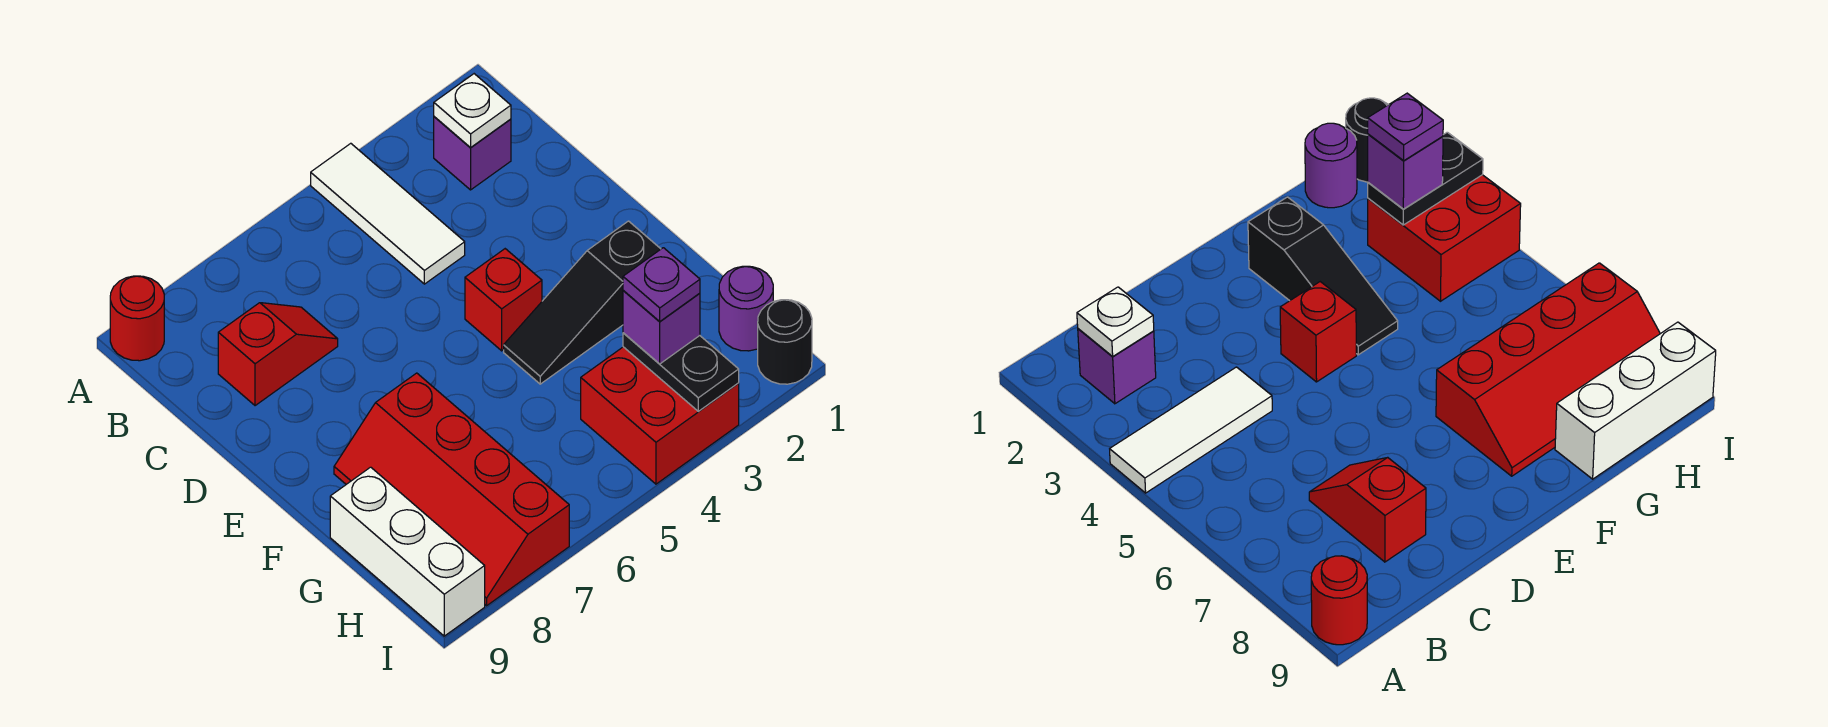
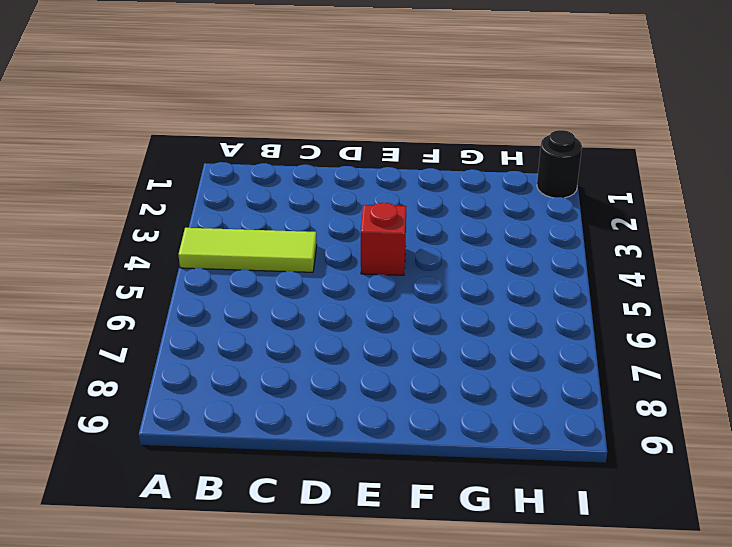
lime 1x3 tile [178,228,317,272] -> white 1x3 tile [311,143,465,284]
none -> red 1x1 round brick [110,276,164,361]
none -> purple 1x1 brick [434,117,511,190]
none -> red 1x2 slope [218,303,338,406]

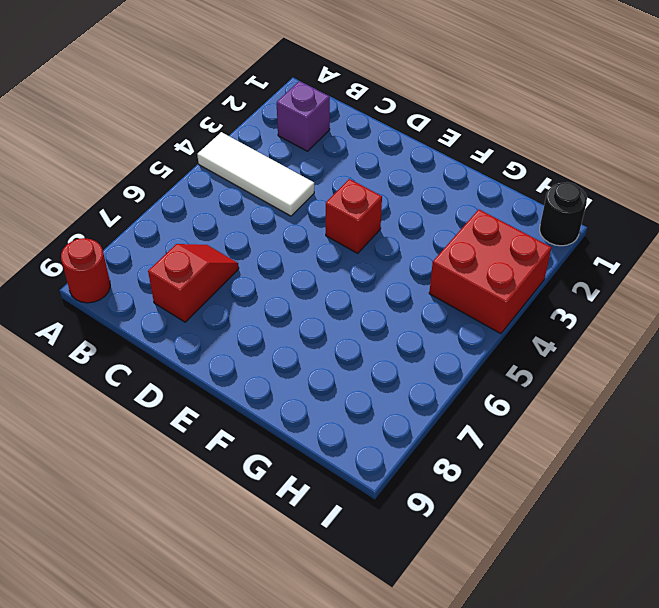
none -> black 1x3 slope [504,221,660,384]
none -> red 2x4 slope [334,373,569,606]
none -> white 1x3 brick [330,467,485,636]

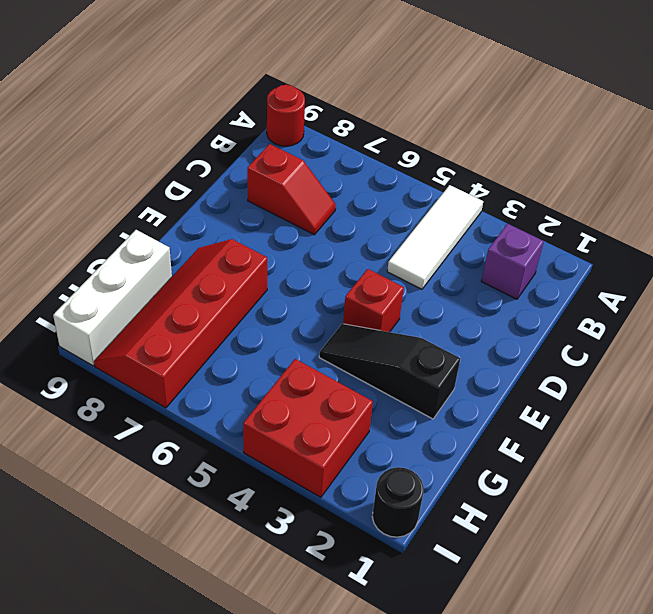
none -> purple 1x1 round brick [719,266,773,351]
none -> white 1x1 plate [434,74,511,147]
none -> black 1x2 plate [623,333,739,411]

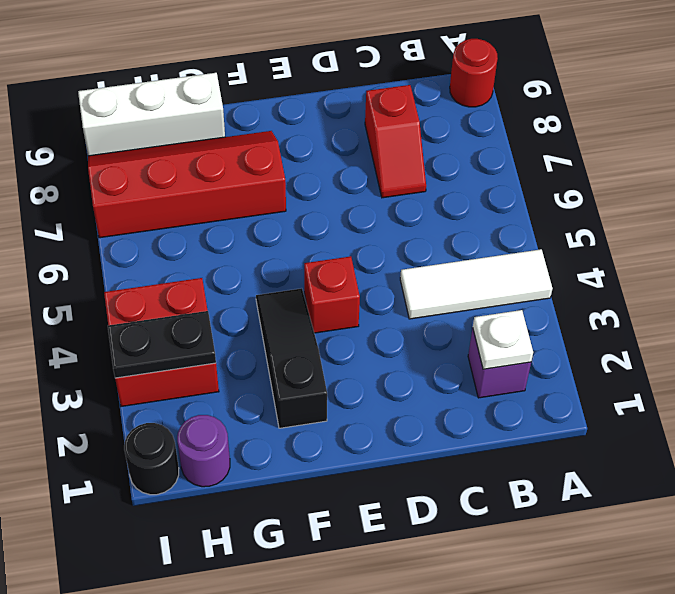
none -> purple 1x1 brick [623,290,700,364]
none -> purple 1x1 plate [623,248,700,322]

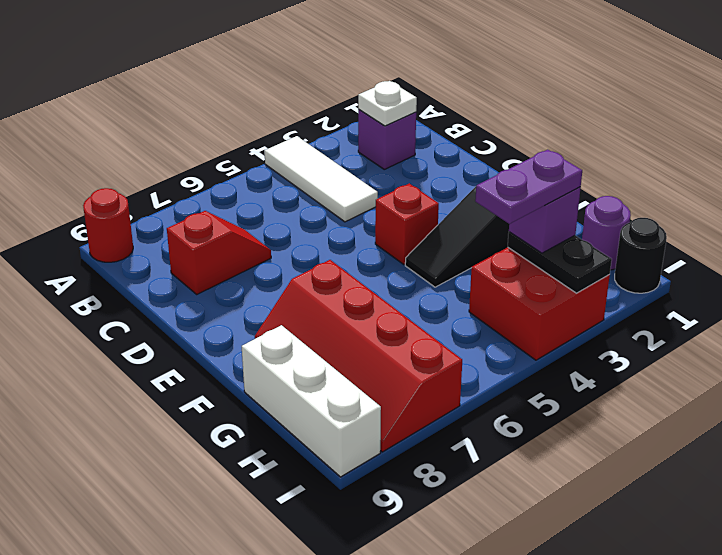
purple 1x2 plate [475,150,582,224] -> purple 1x1 plate [623,248,700,322]

